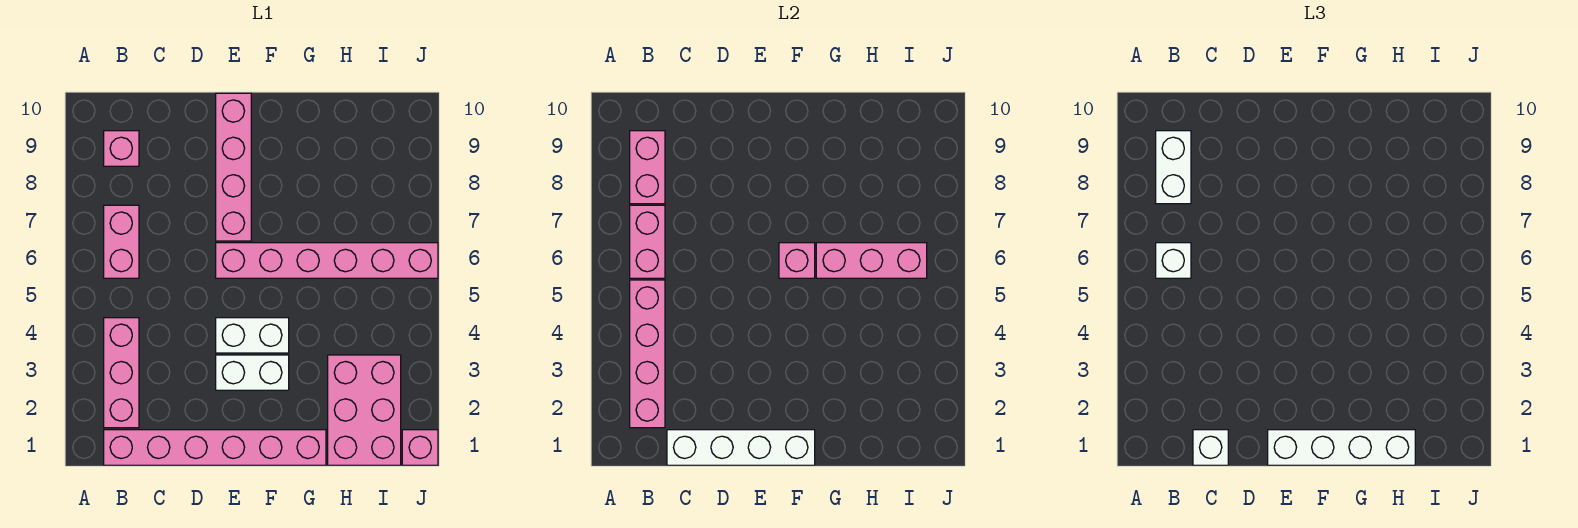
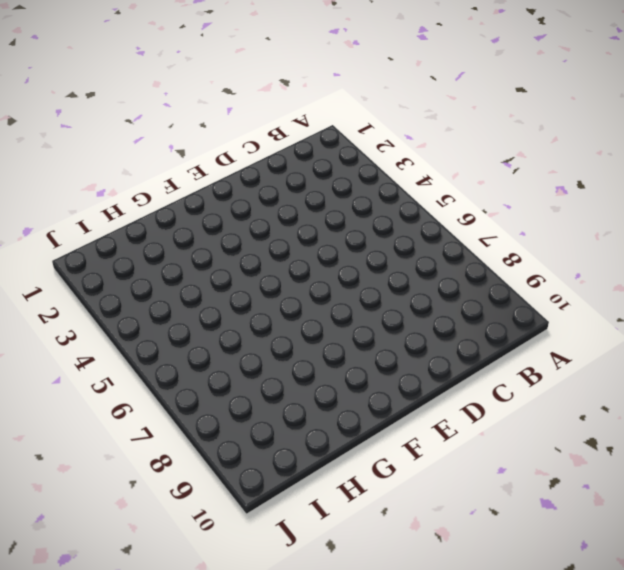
none -> pink 1x6 brick [104,430,326,465]
none -> pink 1x3 brick [104,318,139,428]
none -> pink 1x2 brick [104,205,139,278]

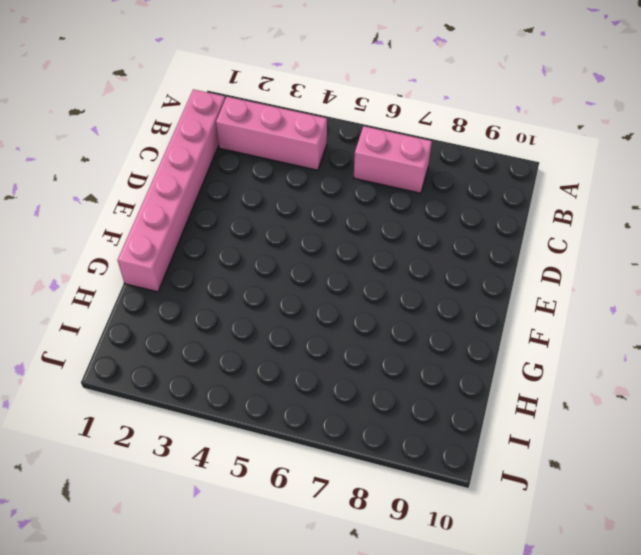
none -> pink 1x1 brick [104,131,139,166]
none -> white 1x2 brick [216,355,289,390]
none -> white 1x2 brick [216,318,289,353]

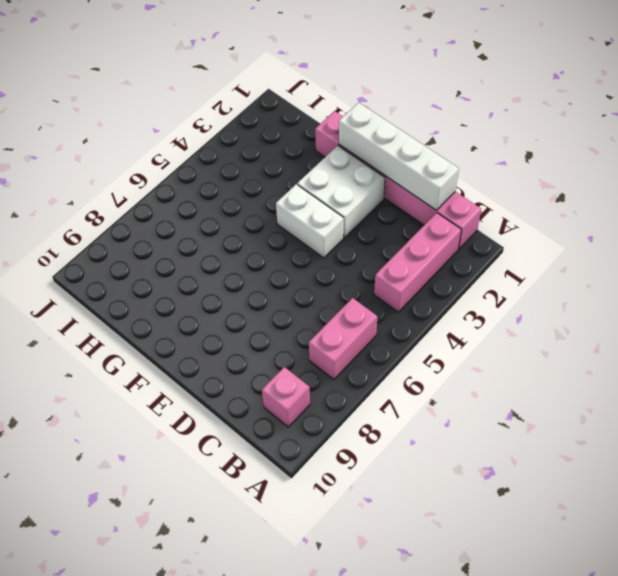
white 2x2 brick [297,146,385,238] -> white 1x2 brick [216,355,289,390]
none -> pink 1x6 brick [216,243,438,278]
none -> pink 1x4 brick [216,93,251,241]
none -> pink 2x3 brick [328,355,401,465]

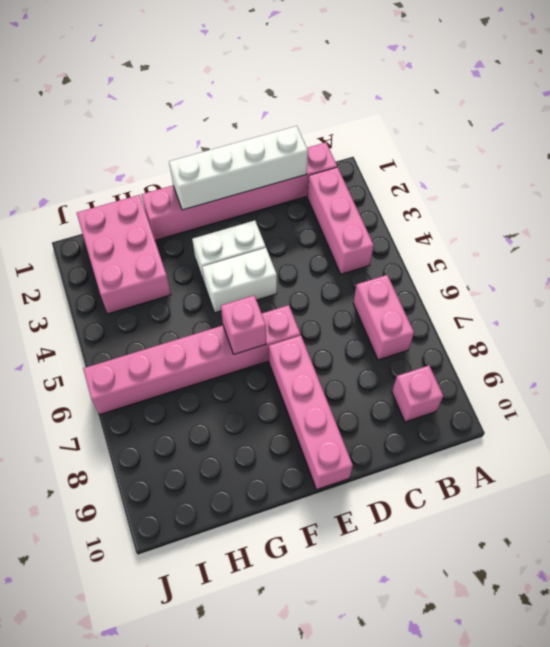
none -> pink 1x1 brick [402,430,438,465]
none -> pink 1x4 brick [630,280,665,428]
none -> pink 1x2 brick [630,205,665,278]

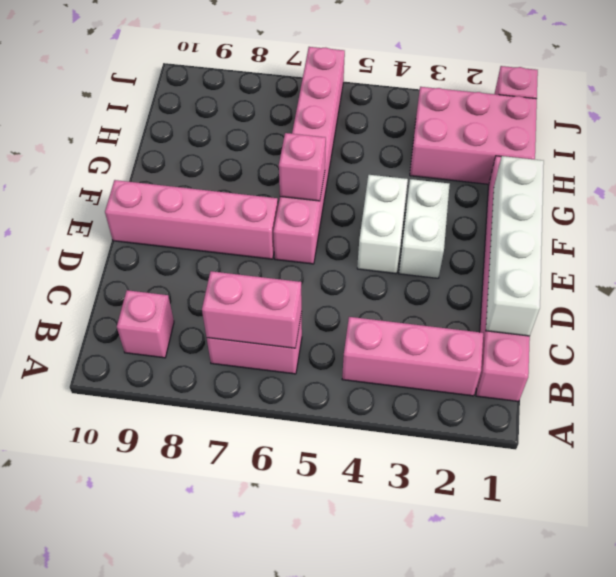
none -> pink 1x4 brick [630,280,665,428]
none -> pink 1x2 brick [630,131,665,204]
none -> pink 1x3 brick [816,243,927,278]

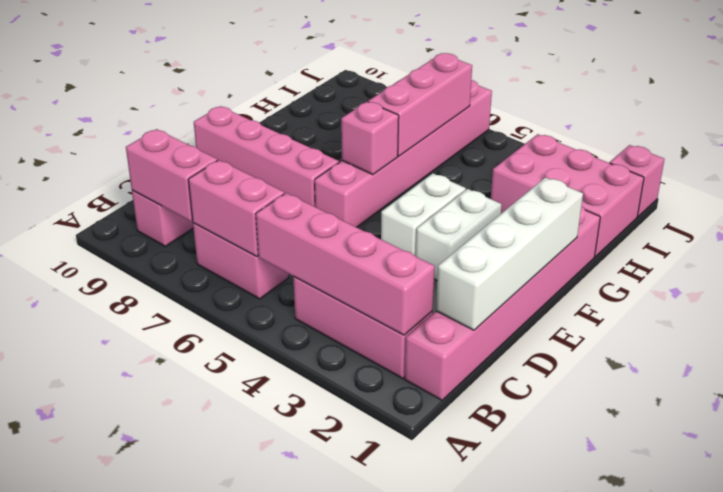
none -> white 1x1 brick [1156,243,1191,278]
none -> white 1x2 brick [1156,131,1191,204]
none -> white 1x1 brick [1193,430,1228,465]

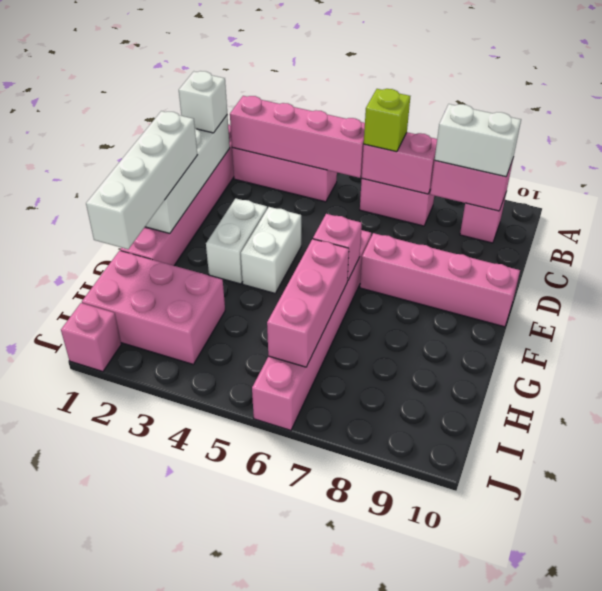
lime 1x1 brick [364,89,410,152] -> white 1x1 brick [1156,243,1191,278]

